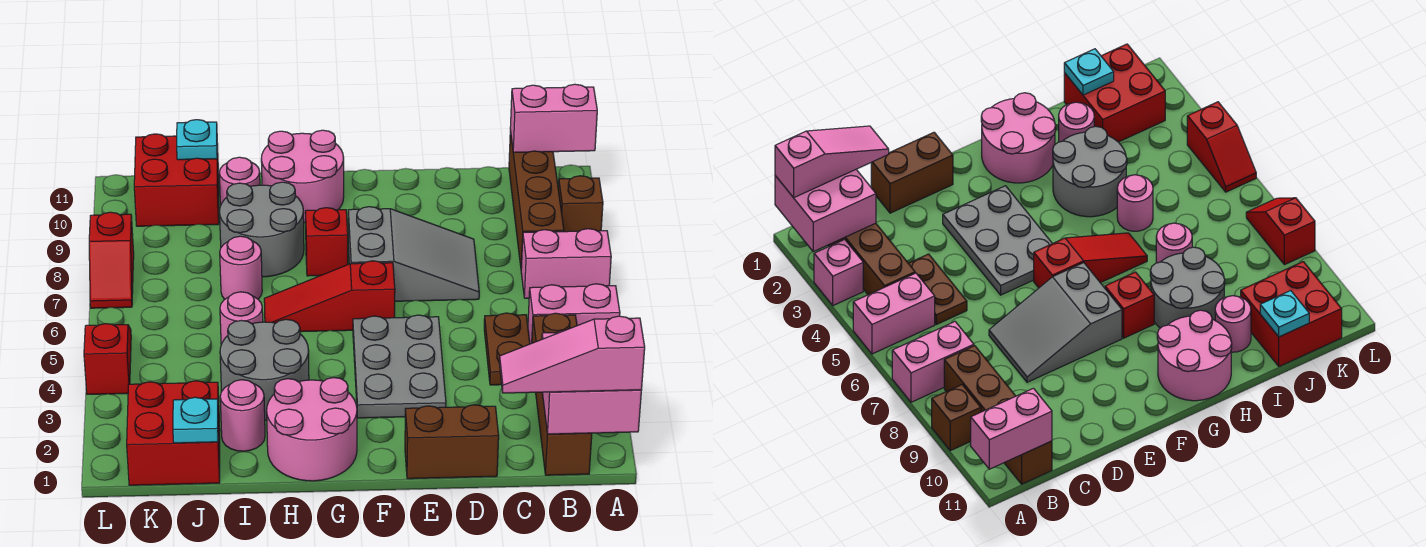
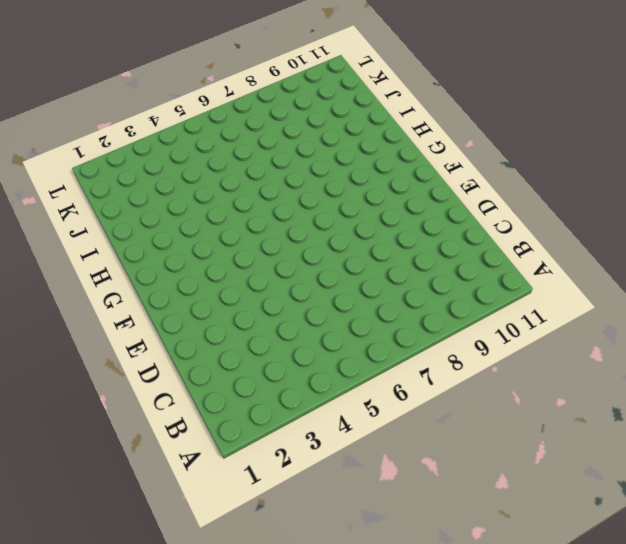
none -> pink 1x1 brick [814,239,863,306]
none -> pink 1x2 brick [528,284,620,344]
none -> pink 1x2 brick [521,229,611,298]

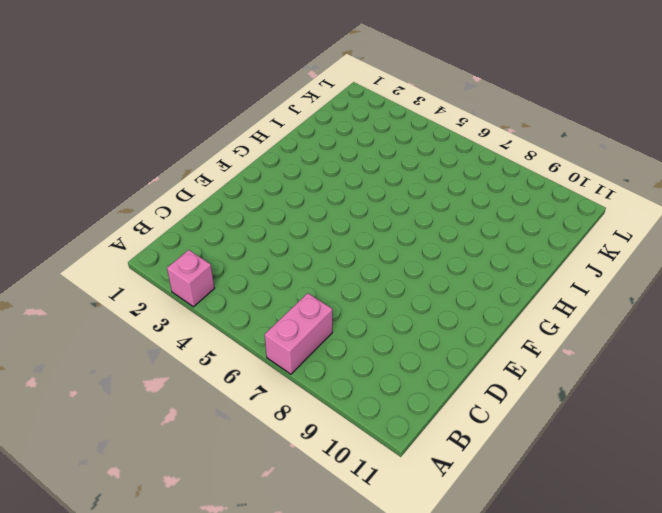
none -> pink 1x2 brick [528,284,620,344]
none -> brown 1x1 brick [558,176,603,232]
none -> brown 1x4 brick [532,313,592,475]

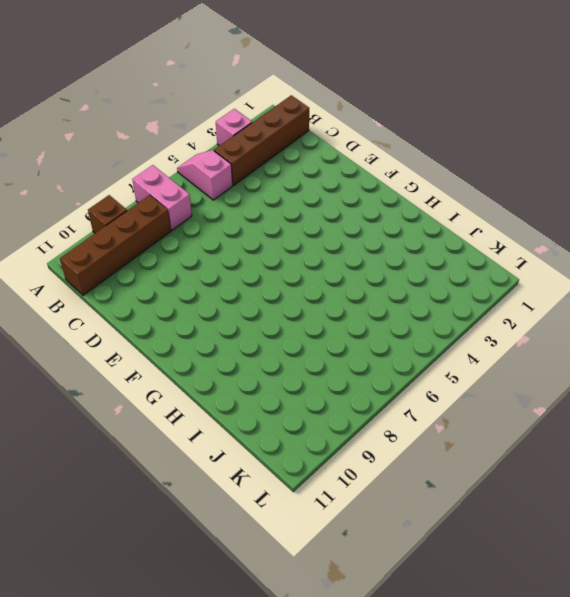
pink 1x2 slope [177,150,233,200] -> pink 1x2 brick [528,284,620,344]
none -> brown 1x2 plate [484,313,530,385]
none -> brown 1x2 brick [405,405,499,479]
none -> grey 2x3 slope [348,207,479,301]

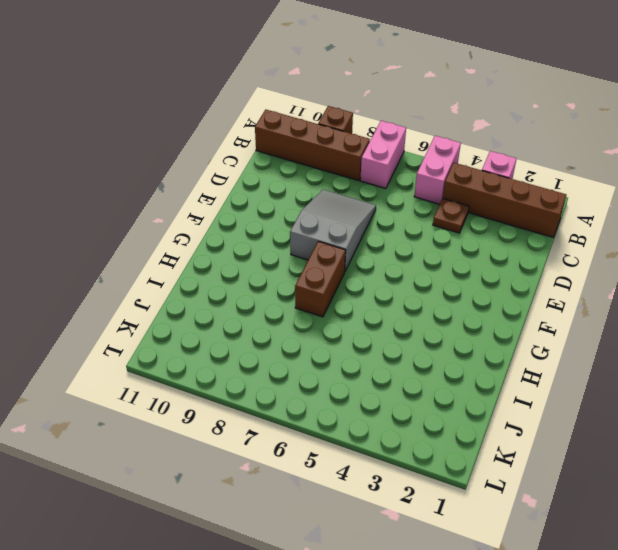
brown 1x1 plate [433,198,469,233] -> brown 1x2 plate [484,313,530,385]
brown 1x2 brick [295,241,346,317] -> brown 1x2 brick moved to [405,405,499,479]
none -> grey 2x3 plate [353,315,446,418]
none -> red 1x3 slope [264,261,395,332]
none -> pink 2x2 round brick [267,378,357,481]

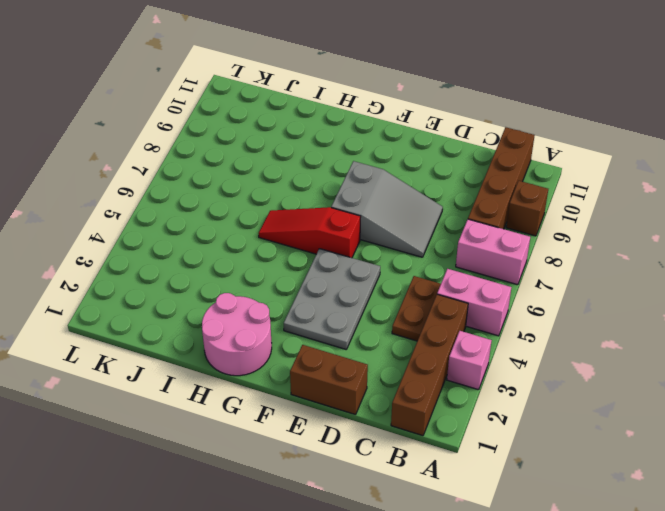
none -> red 1x1 brick [305,208,348,276]
none -> pink 2x2 round brick [261,130,344,223]
none -> grey 2x2 round brick [220,319,309,420]

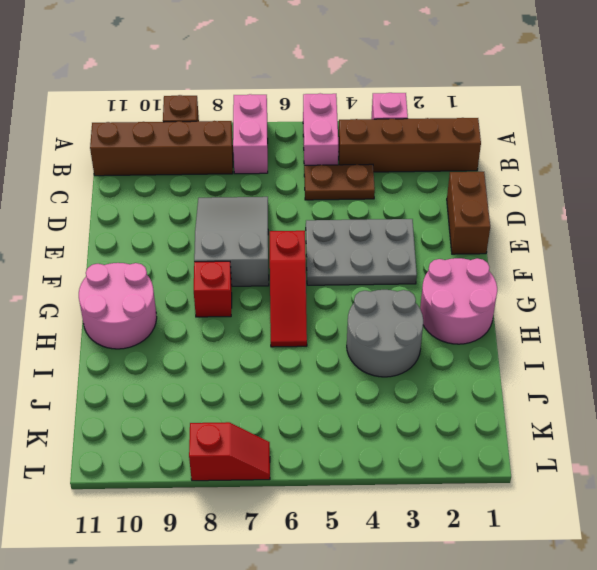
none -> grey 2x2 round brick [220,182,304,277]
none -> pink 1x1 round brick [220,380,265,451]
none -> pink 1x1 round brick [220,292,263,344]

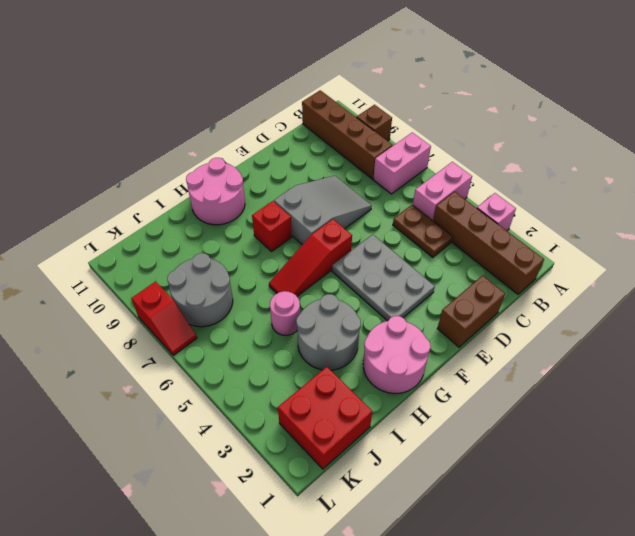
grey 2x2 round brick [167,253,233,327] -> grey 2x2 round brick moved to [220,182,304,277]
none -> pink 1x1 round brick [220,380,265,451]
none -> pink 1x1 round brick [220,236,262,299]
none -> pink 1x1 round brick [219,157,260,206]

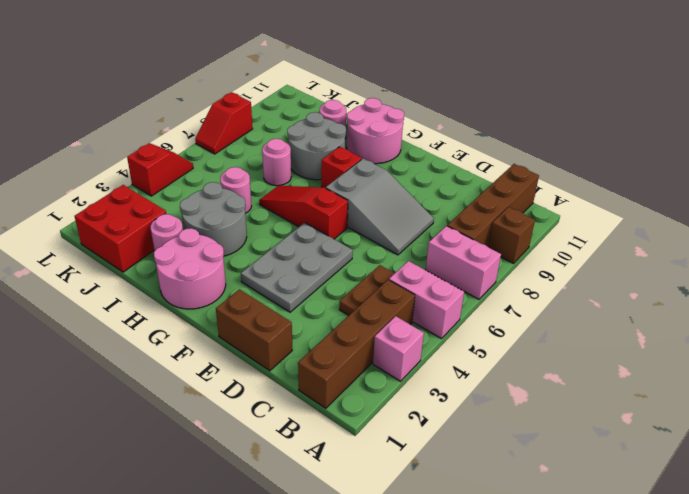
none -> red 2x2 brick [134,134,219,226]
none -> pink 2x2 brick [542,330,641,434]
none -> pink 1x2 brick [510,84,597,152]

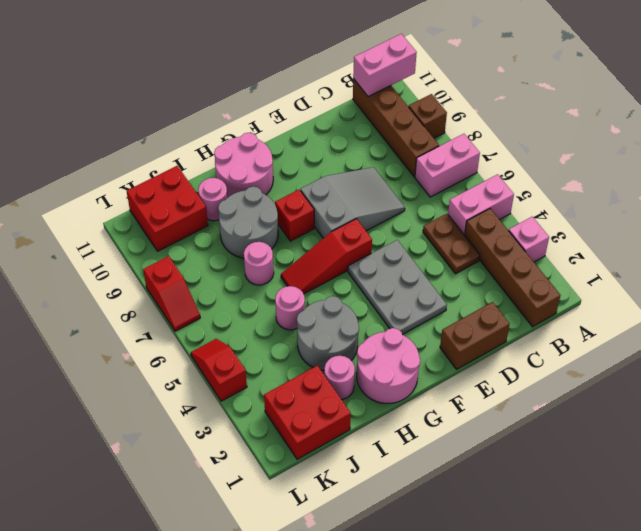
none -> pink 2x2 brick [542,330,641,434]
none -> cyan 1x1 plate [173,397,218,443]
none -> cyan 1x1 plate [177,120,217,160]

